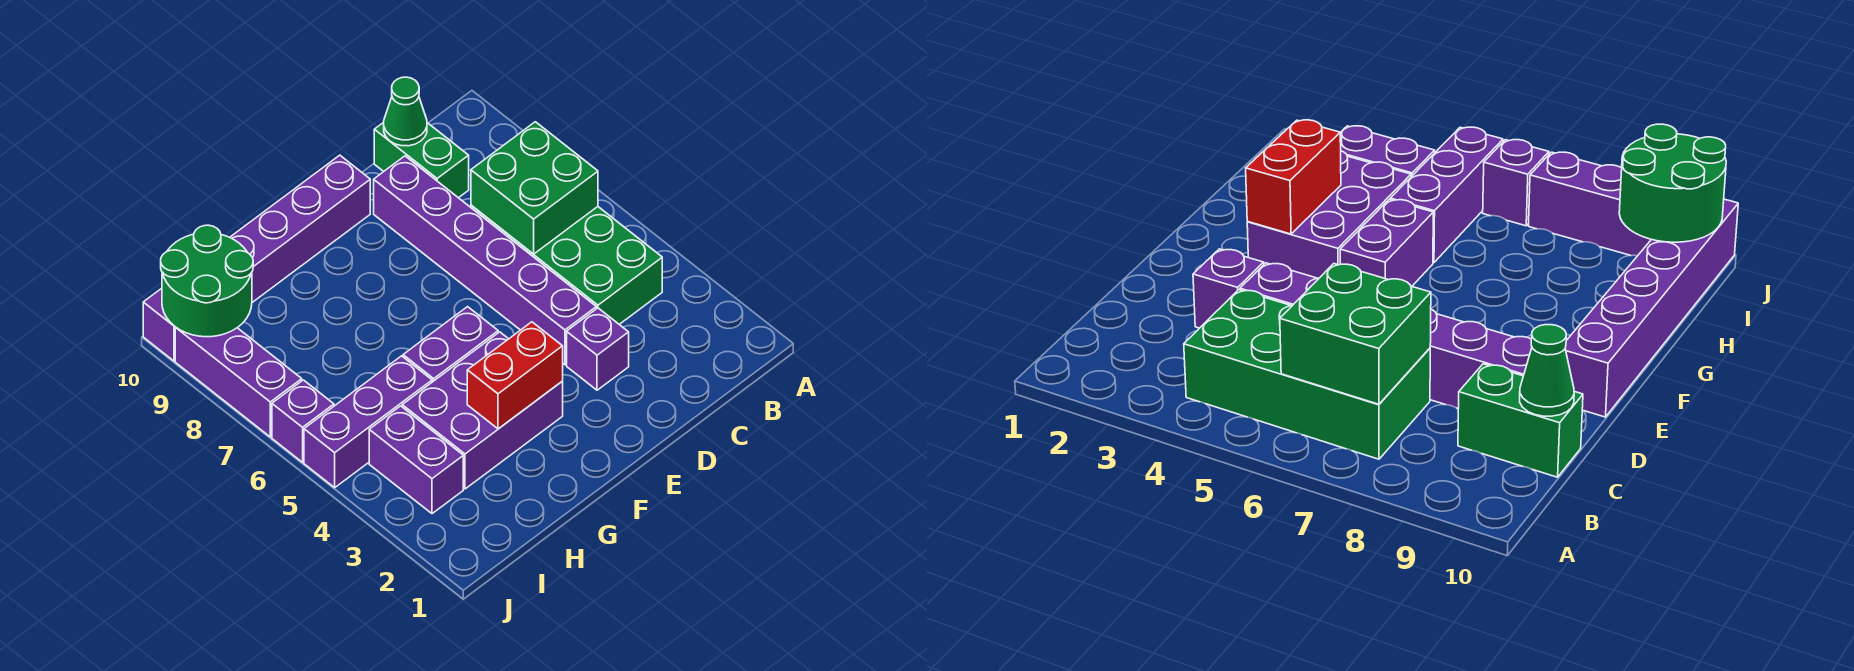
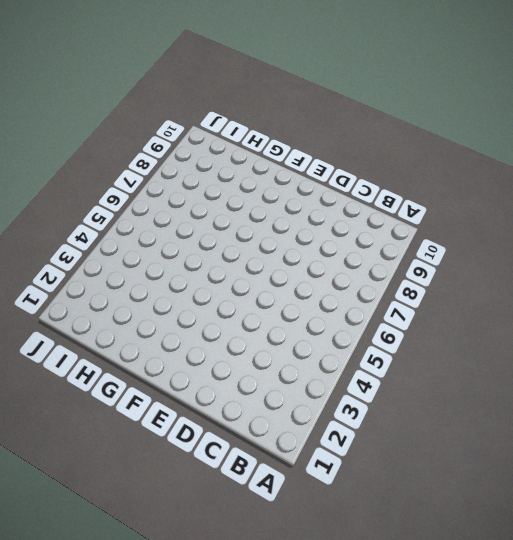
none -> green 2x4 brick [471,205,662,324]
none -> green 1x2 brick [374,122,469,198]
none -> purple 1x1 brick [567,308,629,390]

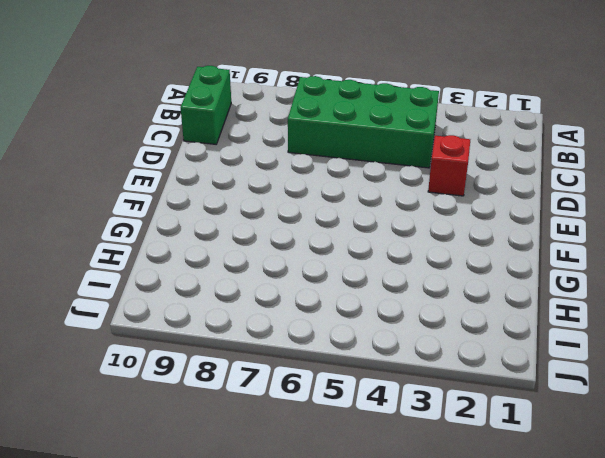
green 1x2 brick [181,66,231,144] -> green 1x2 brick turned to [374,122,469,198]
red 1x1 brick [428,135,470,196] -> purple 1x1 brick [567,308,629,390]
none -> purple 1x6 brick [374,156,596,365]
none -> purple 1x6 brick [143,155,370,361]
none -> purple 2x3 brick [402,332,563,489]

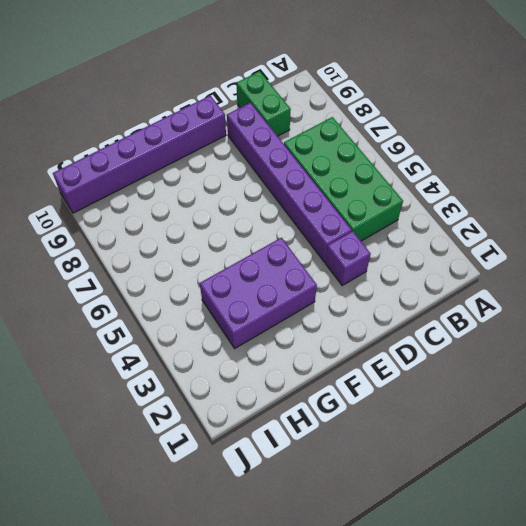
none -> purple 1x2 brick [403,307,498,382]
none -> purple 1x3 brick [304,356,432,488]
none -> purple 1x2 brick [369,406,463,514]

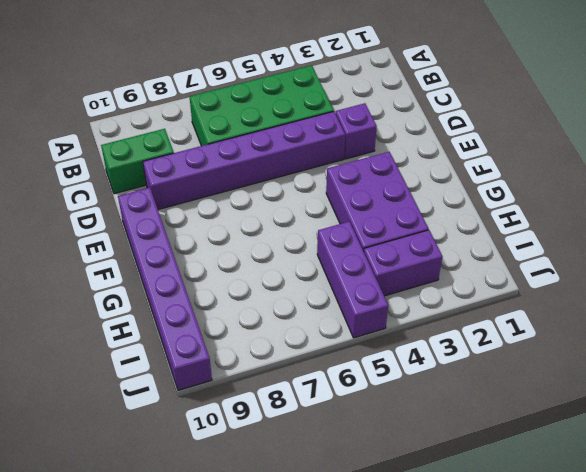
none -> purple 1x2 brick [403,307,498,382]
none -> purple 1x1 brick [272,380,334,462]
none -> purple 1x3 brick [175,328,302,437]

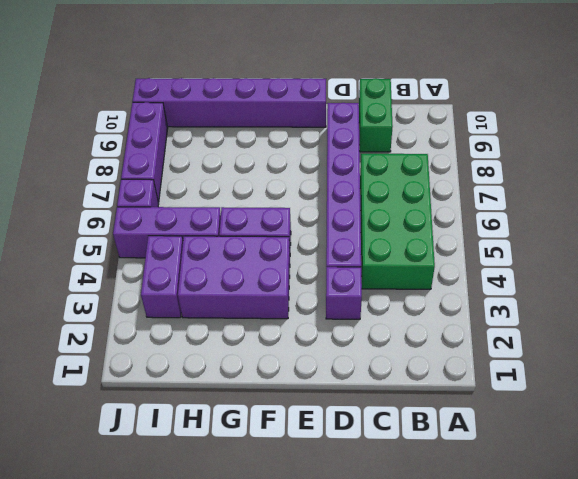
none -> green 2x2 brick [471,122,598,254]
none -> green 1x1 cone [384,77,427,146]
none -> red 1x2 brick [467,322,563,429]

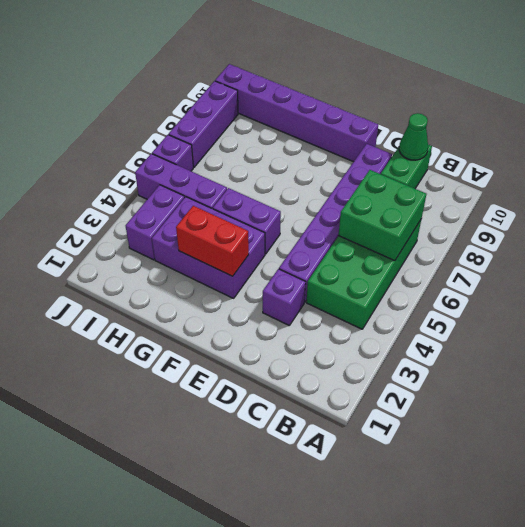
none -> green 2x2 round brick [161,225,253,337]

